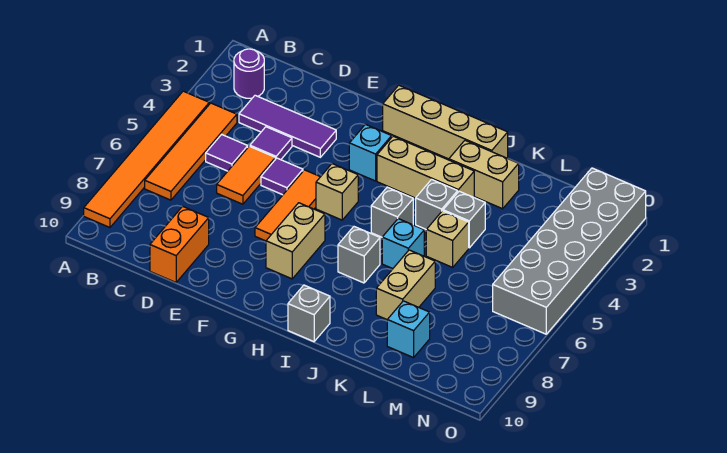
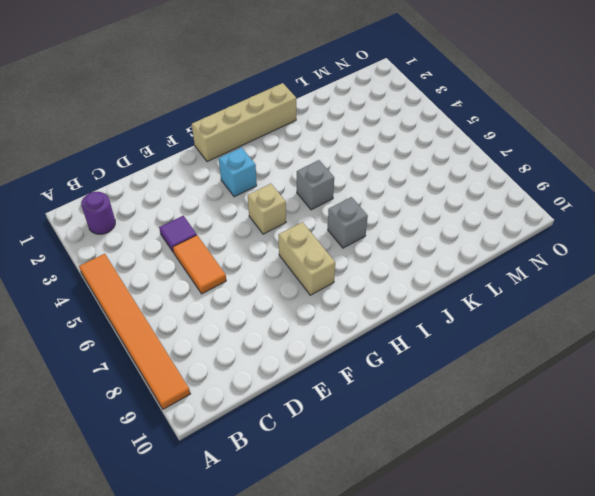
none -> orange 1x4 tile [145,103,237,200]
none -> purple 1x3 tile [239,95,336,157]
none -> purple 1x1 tile [206,134,248,171]

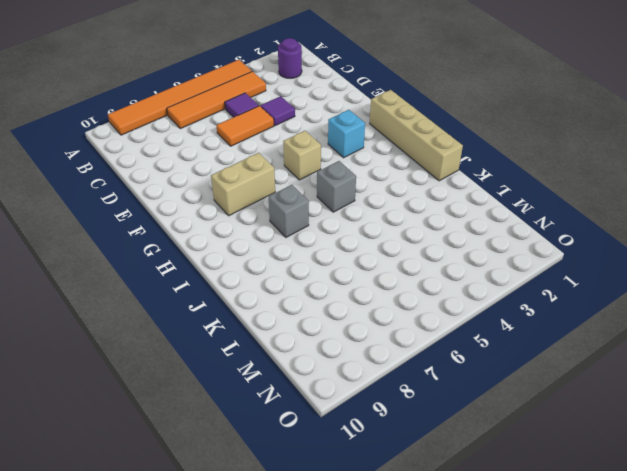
none -> purple 1x3 tile [239,95,336,157]
none -> orange 1x2 brick [150,206,209,282]
none -> purple 1x1 tile [261,158,303,195]

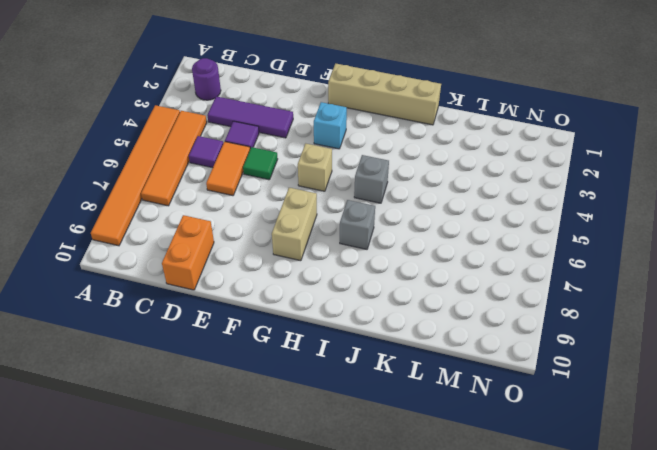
green 1x1 tile [243,147,278,180] -> purple 1x1 tile [261,158,303,195]
none -> orange 1x3 tile [255,170,320,241]
none -> tan 1x3 brick [377,136,474,198]
none -> grey 1x1 brick [288,285,330,342]

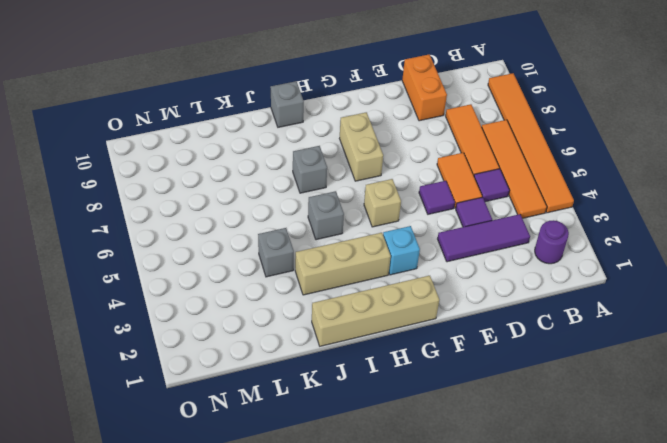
orange 1x3 tile [446,104,500,175] -> orange 1x3 tile moved to [255,170,320,241]
none -> tan 1x2 brick [449,141,519,209]
none -> grey 1x1 brick [416,180,458,229]
none -> cyan 1x1 brick [382,219,424,269]

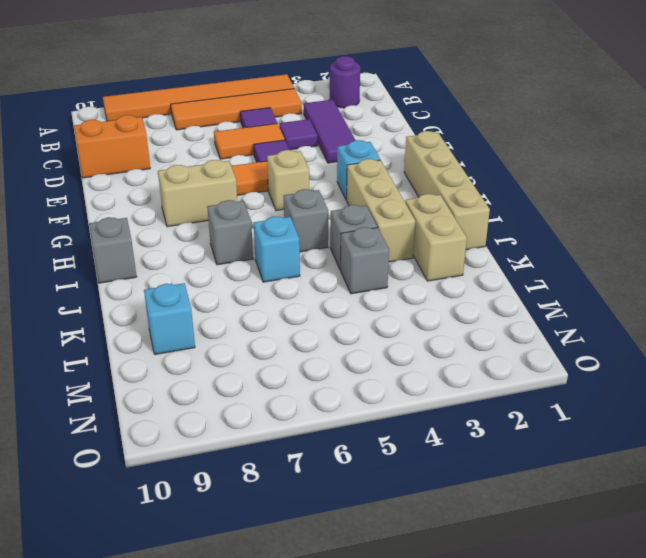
none -> tan 1x1 brick [426,211,469,267]
none -> tan 1x2 brick [376,250,435,319]
none -> grey 2x6 brick [493,168,646,334]

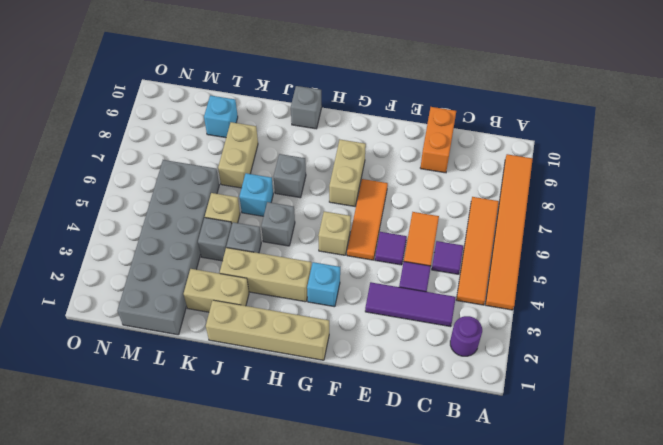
grey 2x6 brick [117,160,219,335] -> grey 2x6 brick moved to [493,168,646,334]

